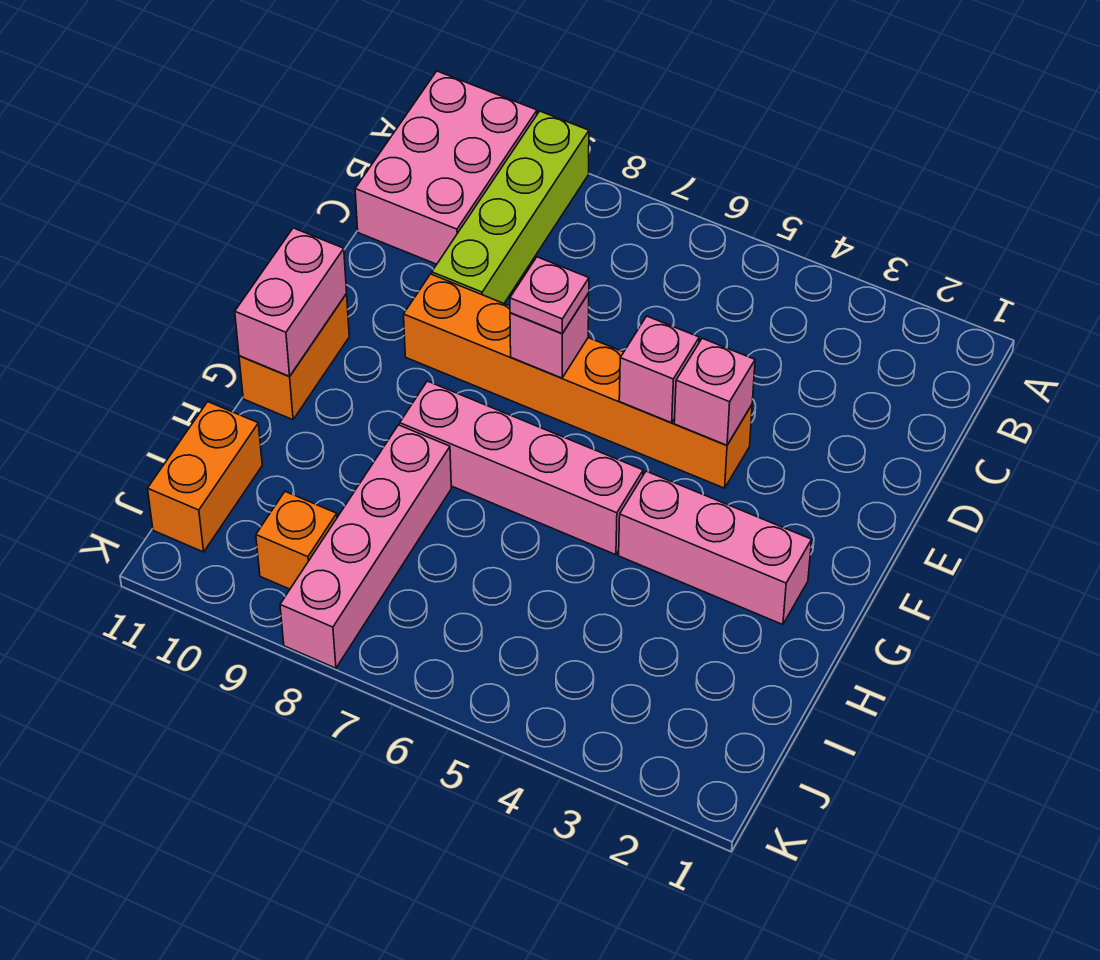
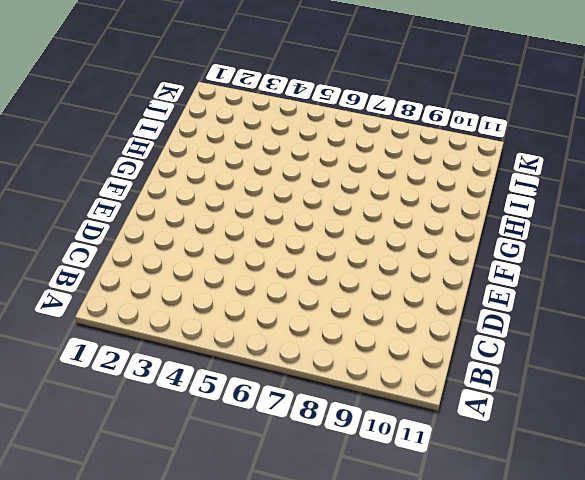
none -> lime 1x4 brick [432,111,589,303]
none -> pink 2x3 brick [355,71,537,264]
none -> orange 1x6 brick [404,274,752,488]

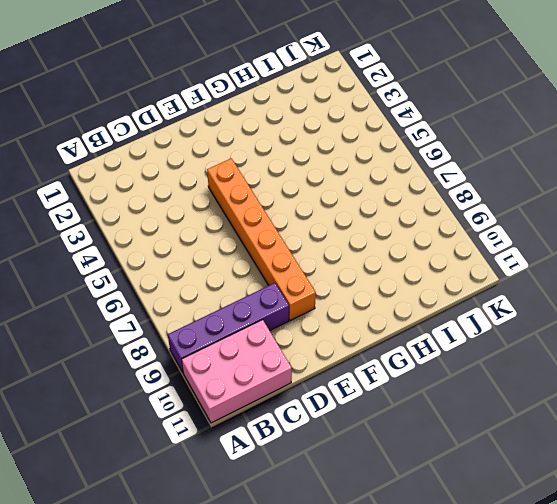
purple 1x4 brick [168,283,289,372] -> lime 1x4 brick [432,111,589,303]
none -> orange 1x2 brick [239,294,349,420]
none -> pink 1x3 brick [619,471,812,625]
none -> pink 1x4 brick [400,381,643,555]

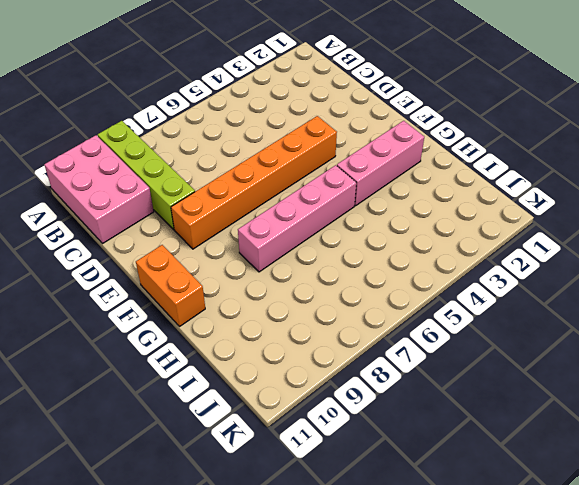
none -> pink 1x4 brick [280,425,451,668]
none -> orange 1x2 brick [148,402,262,552]
none -> orange 1x1 brick [256,492,337,589]

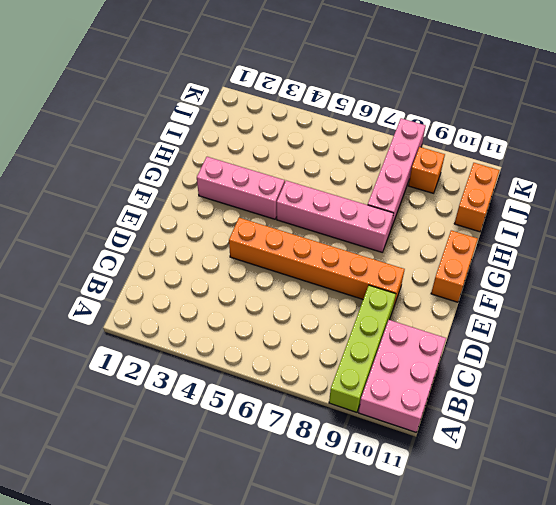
none -> pink 1x1 brick [674,338,755,445]
none -> pink 1x1 brick [619,316,699,423]
none -> pink 1x1 brick [510,294,589,378]

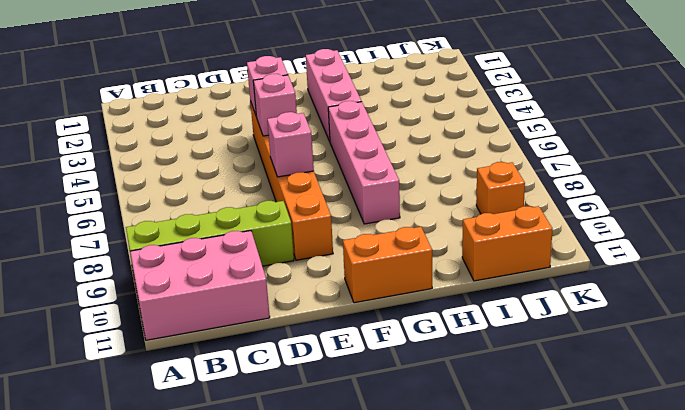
none -> pink 1x4 brick [280,425,451,668]
none -> pink 1x2 brick [235,228,347,377]
none -> pink 1x1 plate [510,257,589,334]

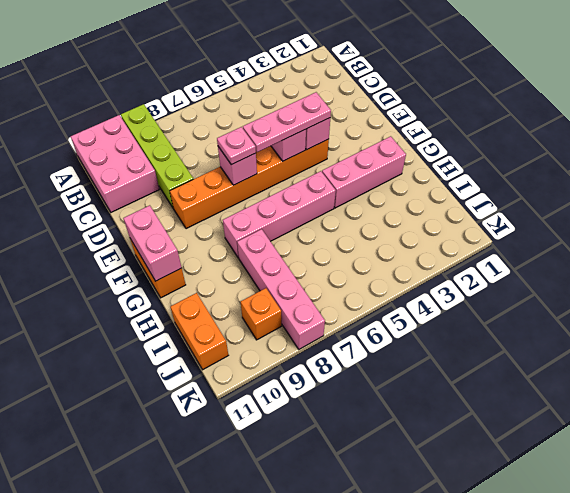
pink 1x3 plate [243,92,331,152] -> none

